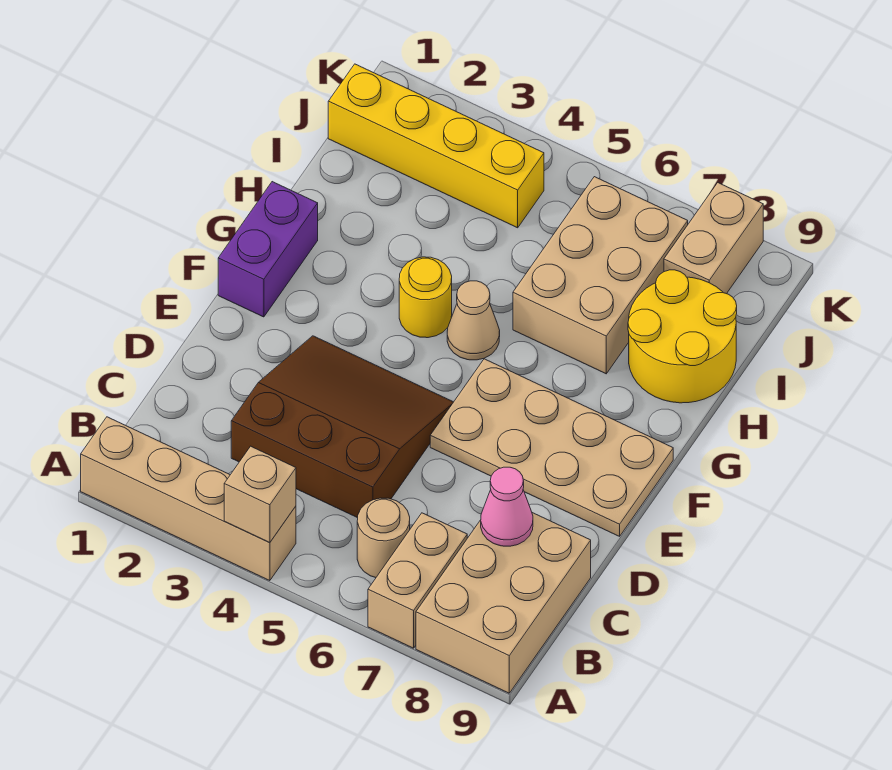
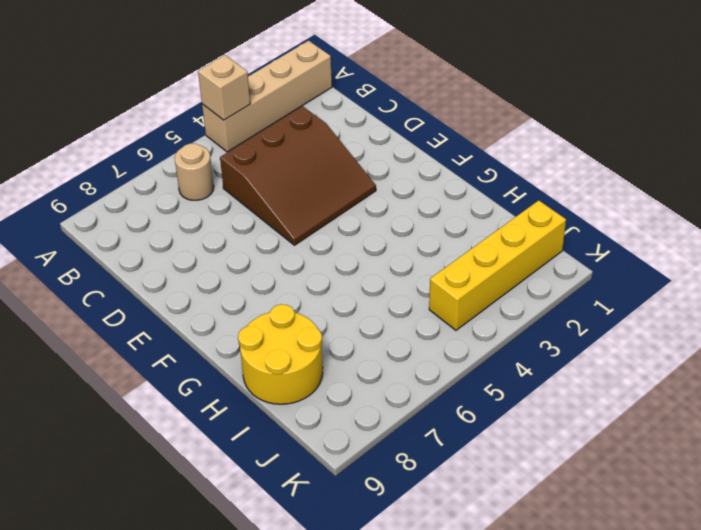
none -> tan 1x2 brick [368,513,467,648]
none -> tan 2x3 brick [416,513,591,693]
none -> tan 2x4 plate [430,359,673,536]

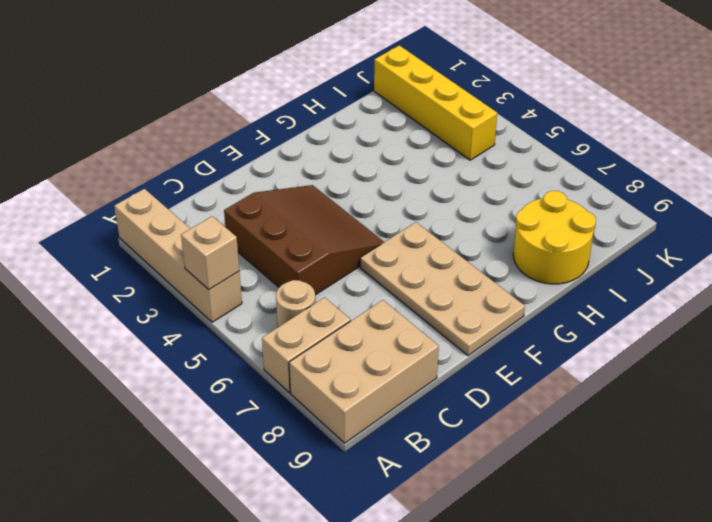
none -> purple 1x2 brick [218,182,318,317]
none -> yellow 1x1 round brick [399,257,452,338]
none -> tan 1x1 cone [447,281,500,360]

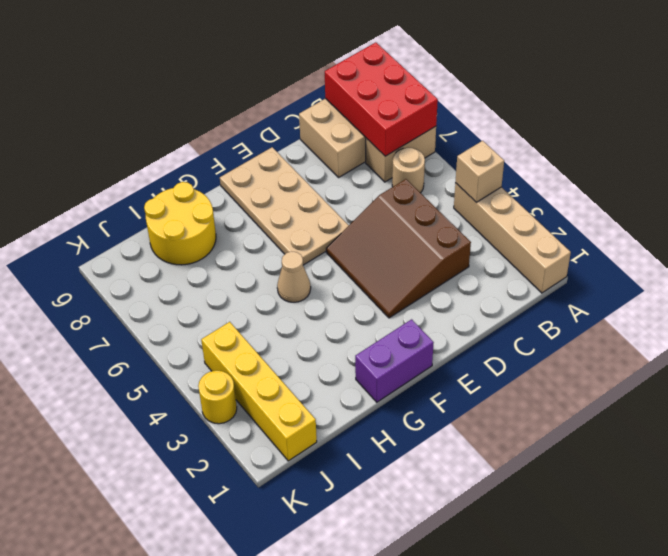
red 2x3 brick [325,42,438,156] -> none
yellow 1x1 round brick [198,370,237,424] -> yellow 1x1 round brick moved to [399,257,452,338]
none -> tan 2x3 brick [513,177,688,374]
none -> tan 1x2 brick [664,183,763,294]
none -> pink 1x1 cone [481,467,533,546]

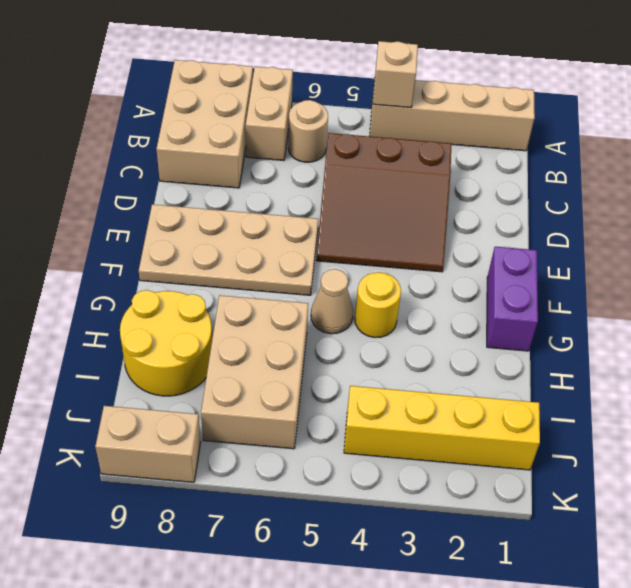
tan 1x2 brick [95,406,201,482] -> tan 1x2 brick turned to [664,183,763,294]
none -> pink 1x1 cone [481,467,533,546]

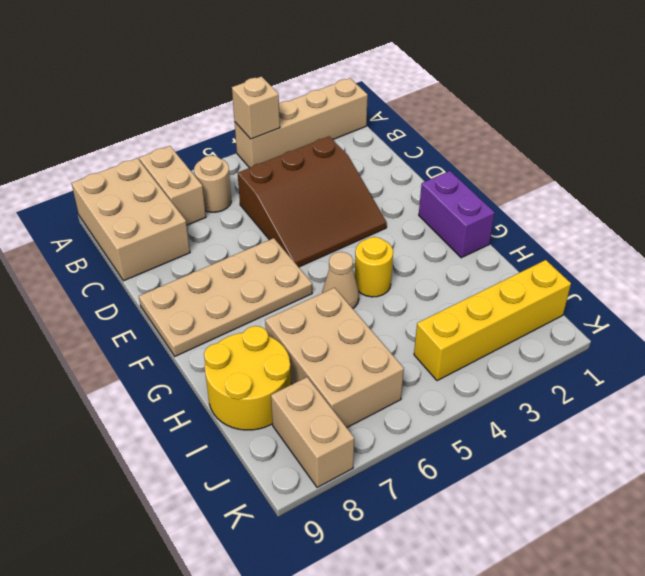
none -> pink 1x1 cone [481,467,533,546]

